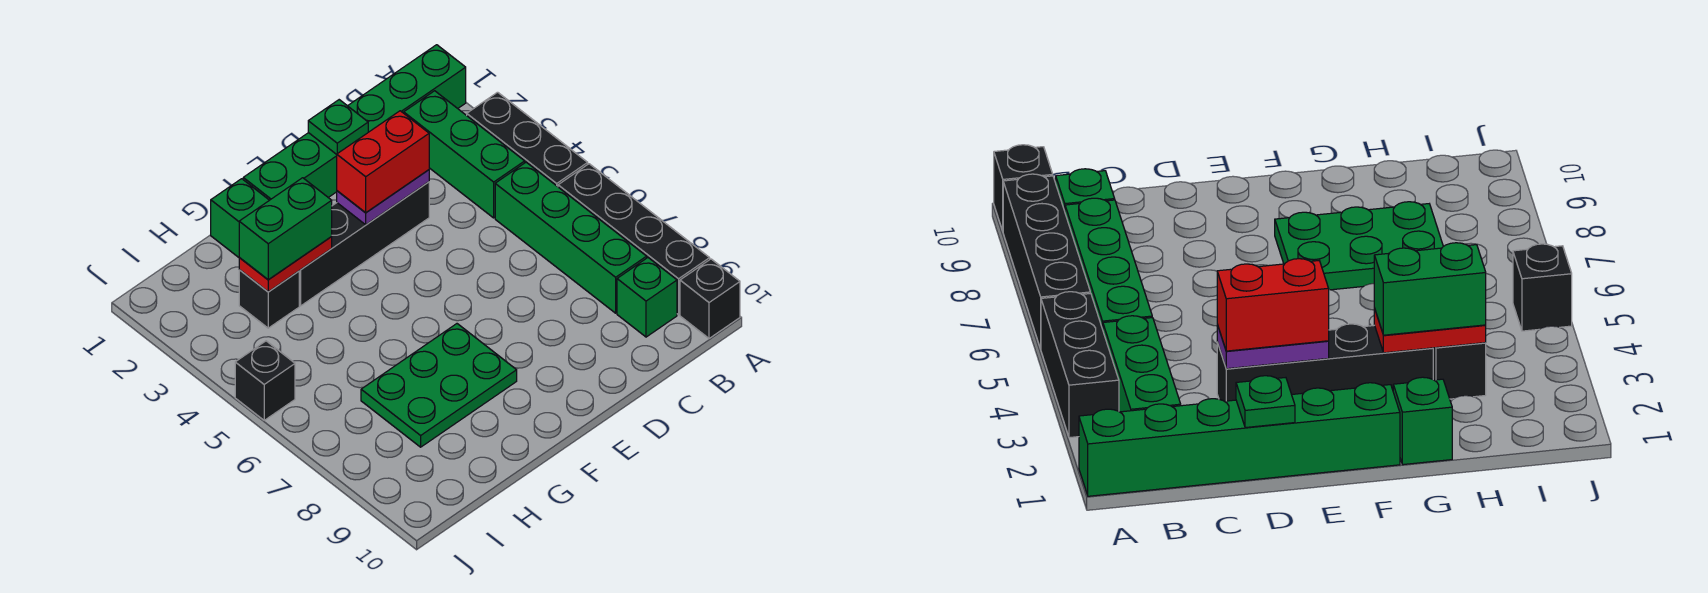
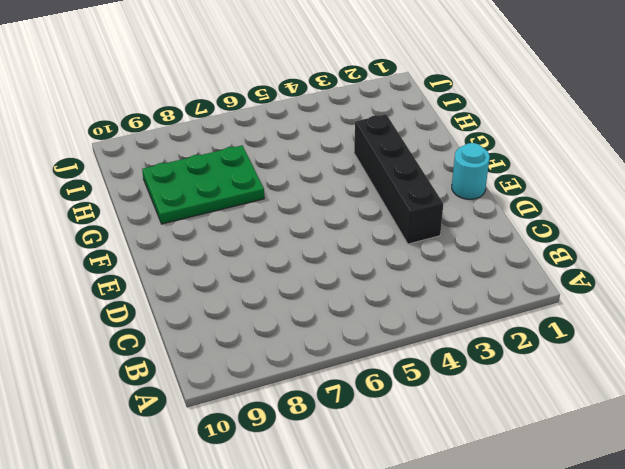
cyan 1x1 round brick [452,143,490,199] -> green 1x6 brick [243,45,466,200]
green 2x3 plate [142,146,264,224] -> green 2x3 plate turned to [361,324,517,447]
none -> black 1x3 brick [467,92,588,187]
none -> black 1x4 brick [558,164,710,315]
none -> black 1x1 brick [680,259,740,338]

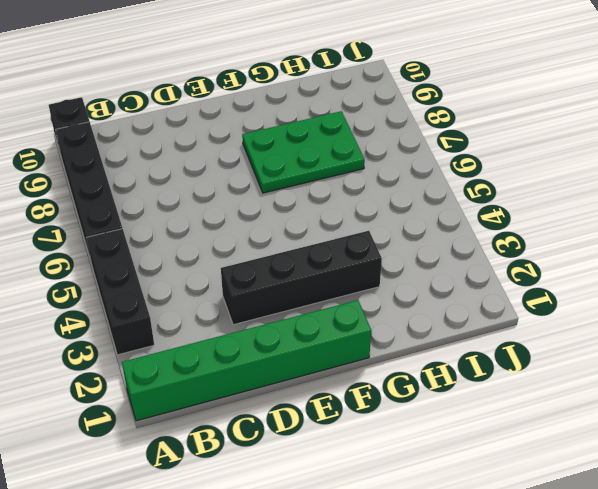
none -> green 1x3 brick [404,91,525,218]
none -> green 1x4 brick [495,162,647,313]
none -> green 1x1 brick [617,258,677,337]

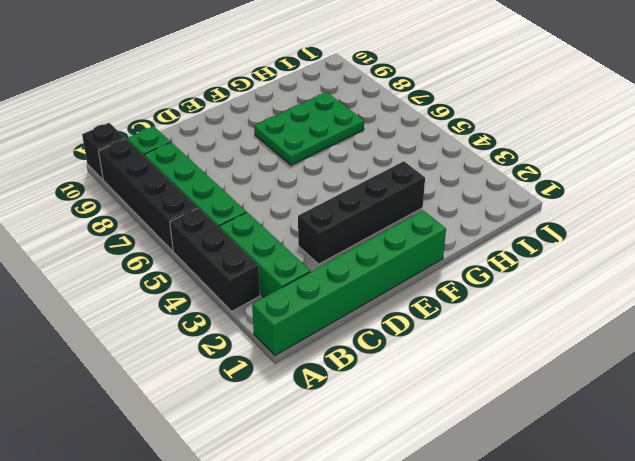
none -> green 1x1 brick [211,179,269,257]
none -> black 1x1 brick [239,270,299,328]
none -> black 1x1 brick [235,341,295,420]

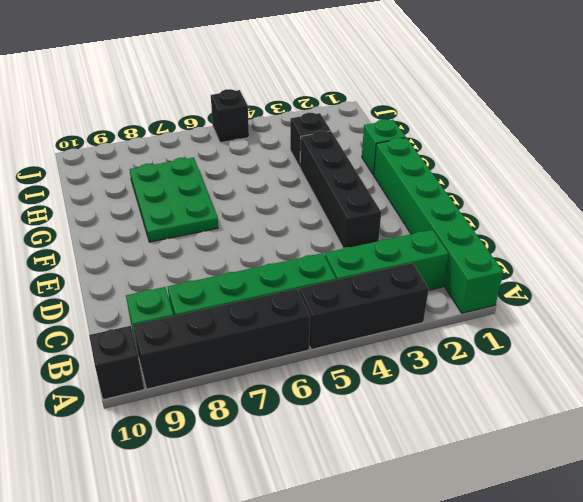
none -> green 1x1 plate [308,100,368,154]
none -> purple 1x2 plate [337,170,429,225]
none -> red 1x2 plate [239,237,332,292]

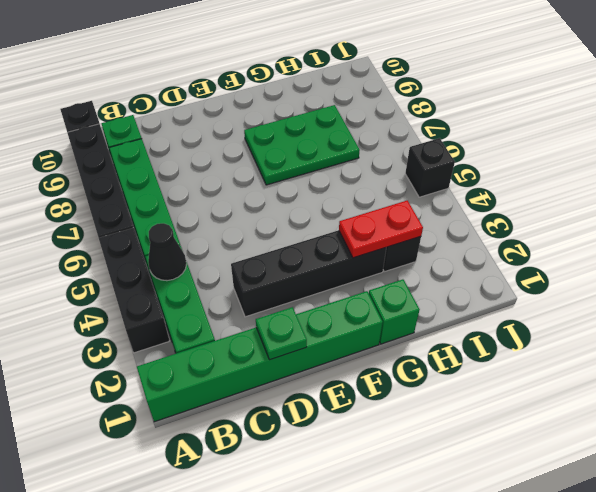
black 1x1 cone [148,223,186,281] -> none
none -> purple 1x2 plate [337,170,429,225]
none -> red 1x2 brick [337,111,429,213]
none -> green 1x2 brick [239,178,332,279]

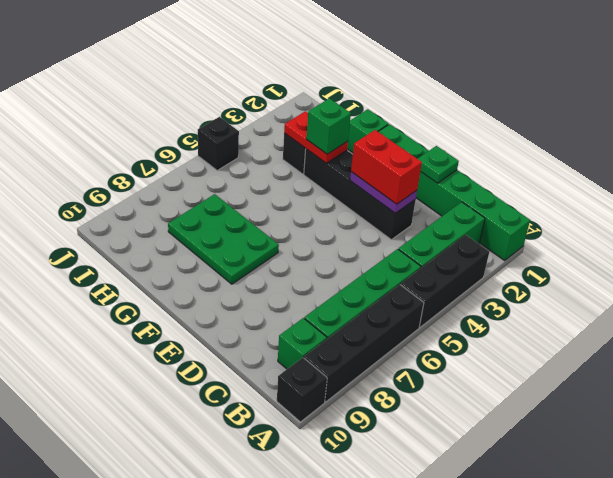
green 1x1 brick [306,98,351,154] -> green 1x2 brick [239,178,332,279]

